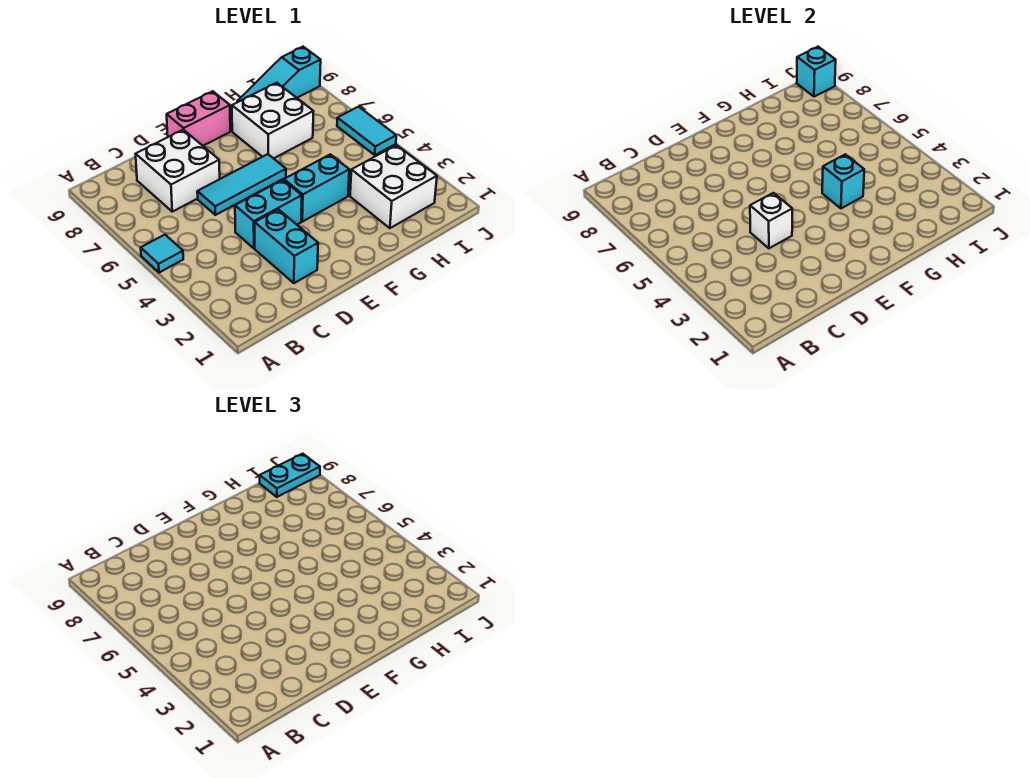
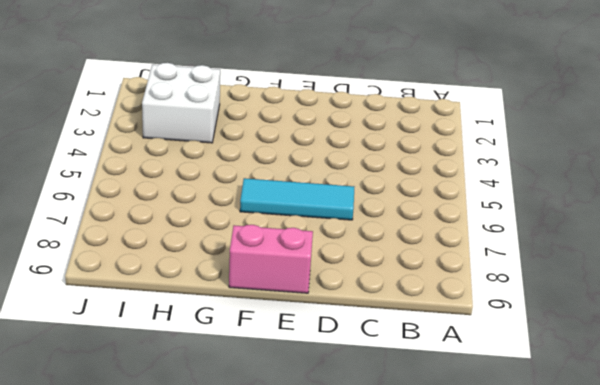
none -> cyan 1x1 tile [141,235,183,273]
none -> white 2x2 brick [136,130,220,212]
none -> cyan 1x2 brick [255,209,318,283]

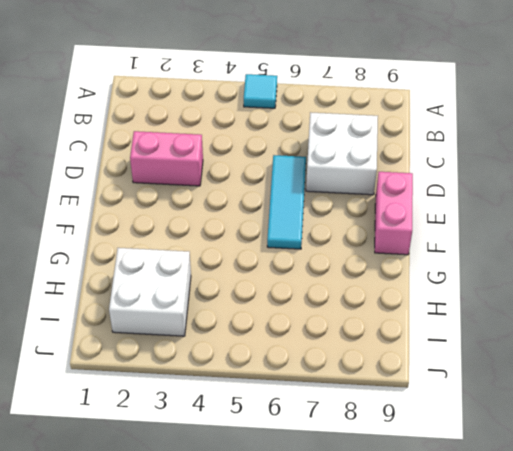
pink 1x2 brick [130,131,203,186] -> cyan 1x2 brick [255,209,318,283]
none -> cyan 1x2 brick [235,180,302,248]
none -> cyan 1x2 brick [284,154,349,222]
none -> white 2x2 brick [232,83,313,159]

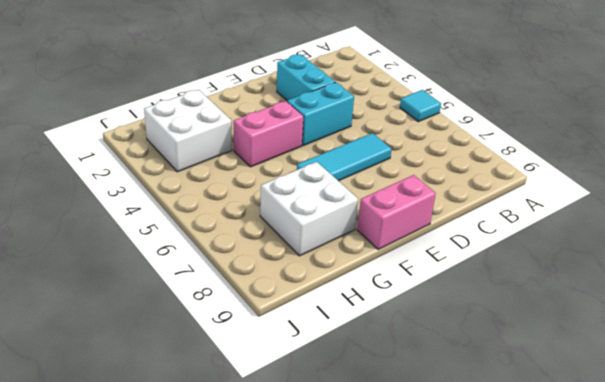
pink 1x2 brick [234,101,304,167] -> cyan 1x2 brick [284,154,349,222]
none -> white 2x2 brick [136,130,220,212]
none -> cyan 1x3 slope [237,47,321,102]
none -> cyan 1x2 tile [337,107,396,155]

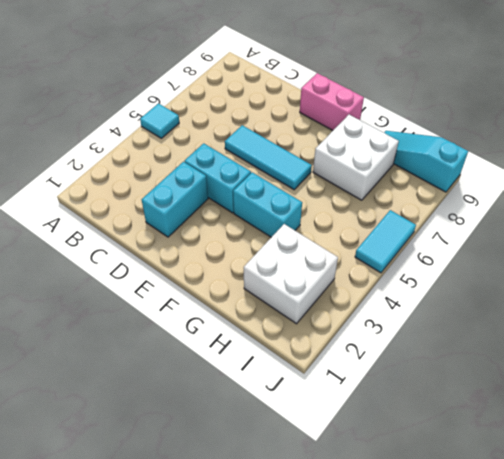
none -> white 2x2 brick [136,130,220,212]
none -> white 1x1 brick [750,193,792,248]
none -> cyan 1x1 brick [822,154,864,208]

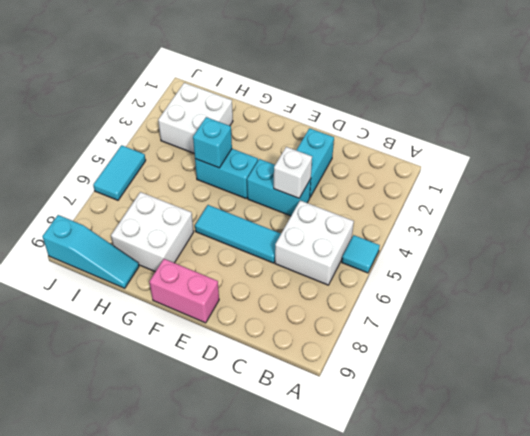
white 2x2 brick [275,200,354,285] -> white 2x2 brick moved to [136,130,220,212]
none -> cyan 1x1 brick [797,47,836,97]
none -> cyan 1x2 plate [260,454,320,497]

